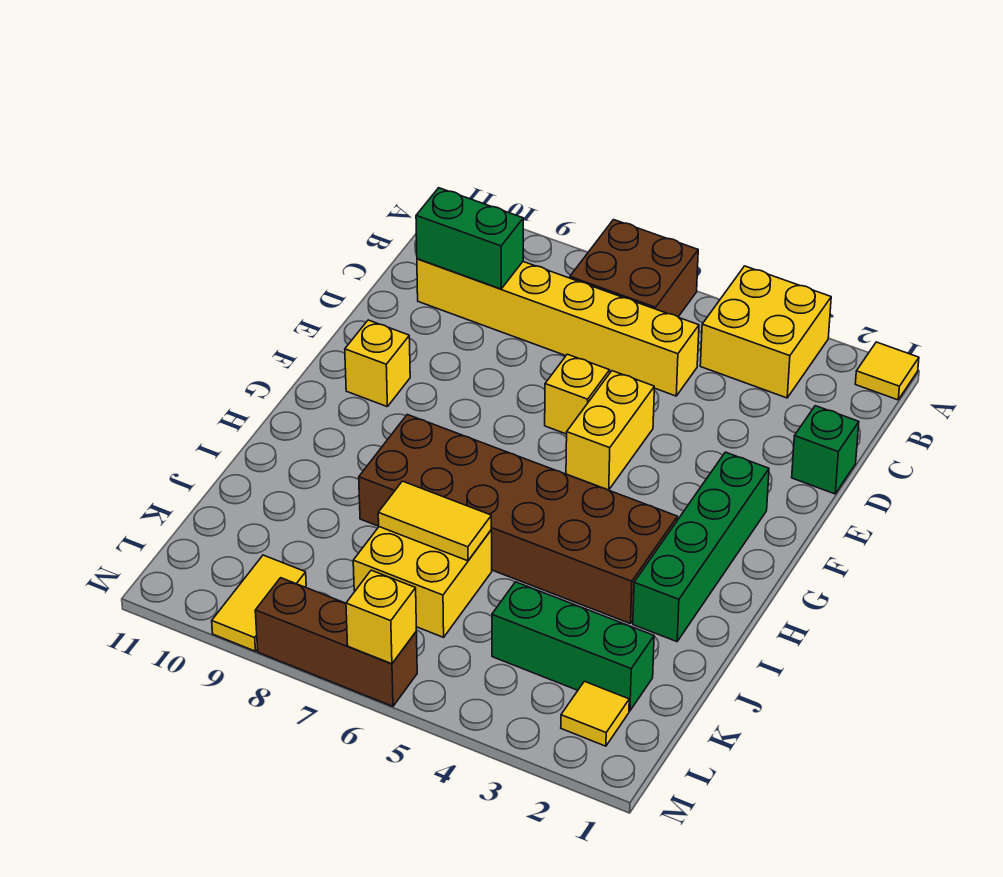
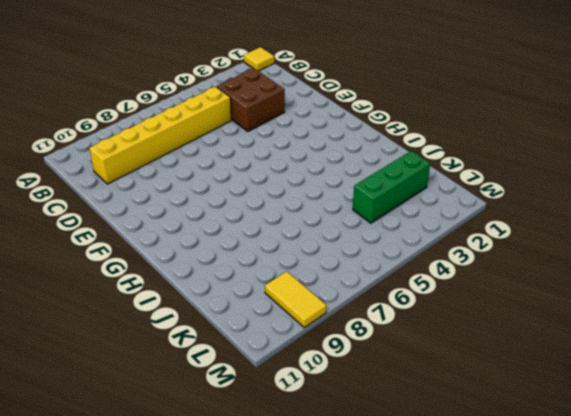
brown 2x2 brick [217,68,285,131] -> brown 2x2 brick moved to [570,220,698,317]
none -> yellow 2x2 brick [700,266,831,398]
none -> green 1x1 brick [792,406,859,494]
none -> yellow 1x2 brick [566,371,654,490]

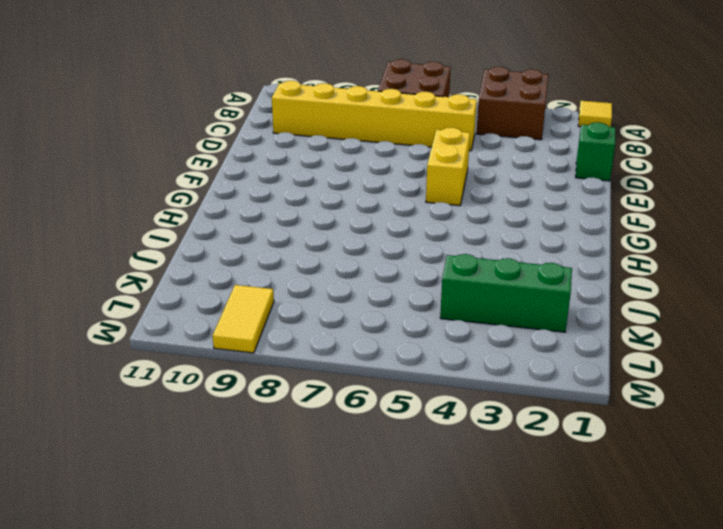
brown 2x2 brick [476,67,549,140] -> yellow 2x2 brick [700,266,831,398]
none -> yellow 1x1 brick [545,354,610,434]
none -> green 1x4 brick [633,452,769,642]
none -> yellow 1x1 brick [345,320,410,406]

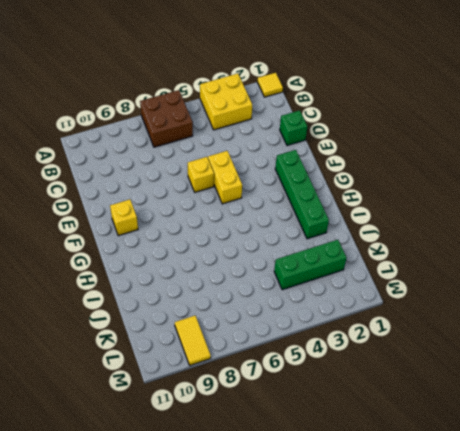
none -> yellow 1x6 brick [417,259,699,396]
none -> brown 2x6 brick [359,415,677,624]
none -> yellow 2x2 brick [353,527,492,637]

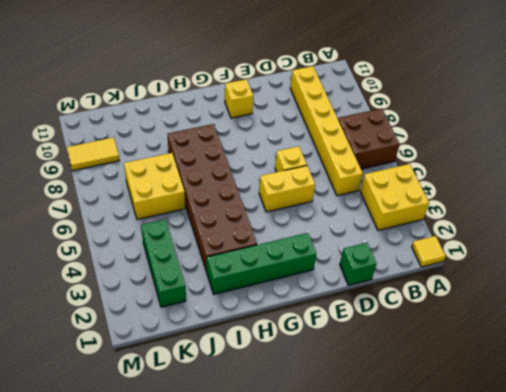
none -> yellow 1x1 tile [561,681,629,746]
none -> brown 1x3 brick [255,578,417,706]
none -> green 1x2 brick [416,188,523,289]

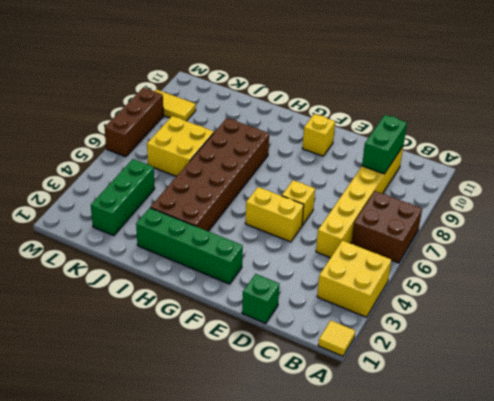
none -> yellow 1x1 tile [561,681,629,746]
none -> yellow 1x2 tile [378,481,491,561]
none -> yellow 1x1 brick [346,570,416,664]

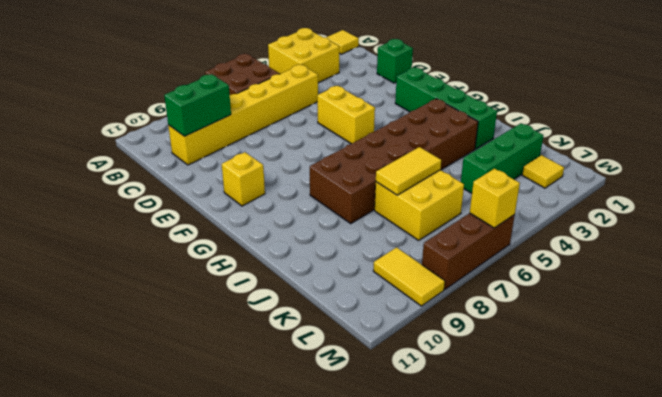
none -> yellow 1x1 brick [545,354,610,434]

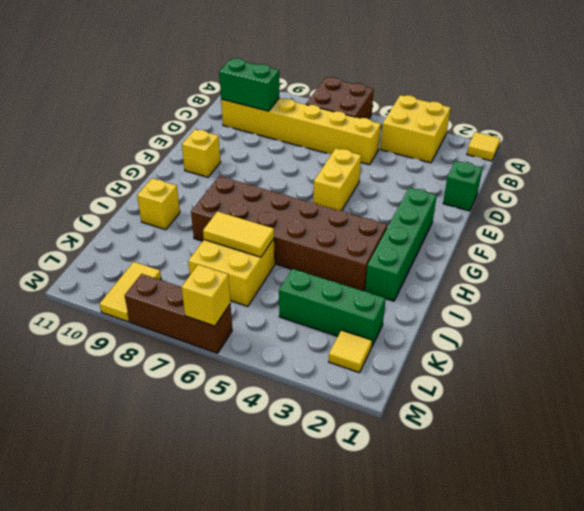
yellow 1x1 brick [137,178,180,230] -> yellow 1x1 brick moved to [545,354,610,434]

